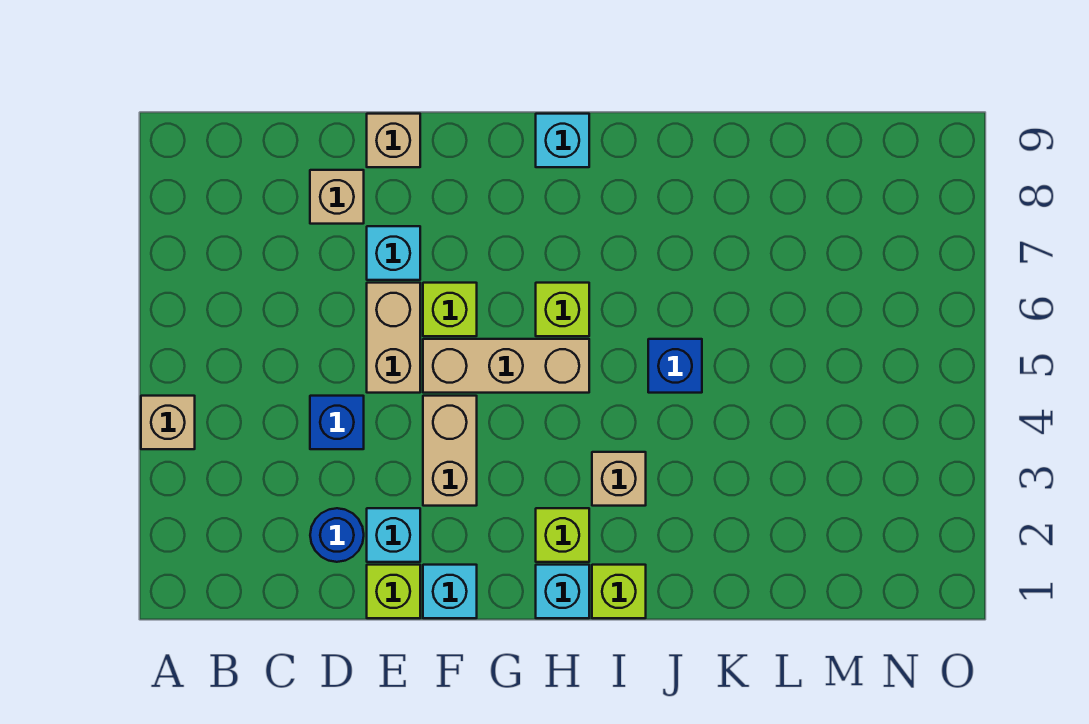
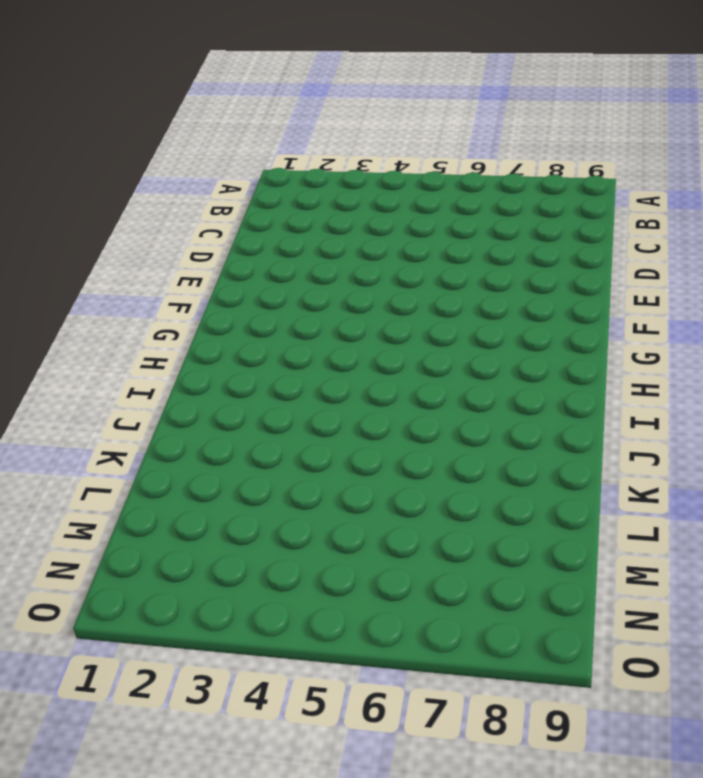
none -> tan 1x1 brick [141,396,195,449]
none -> blue 1x1 round brick [310,508,364,562]
none -> blue 1x1 brick [310,396,364,449]

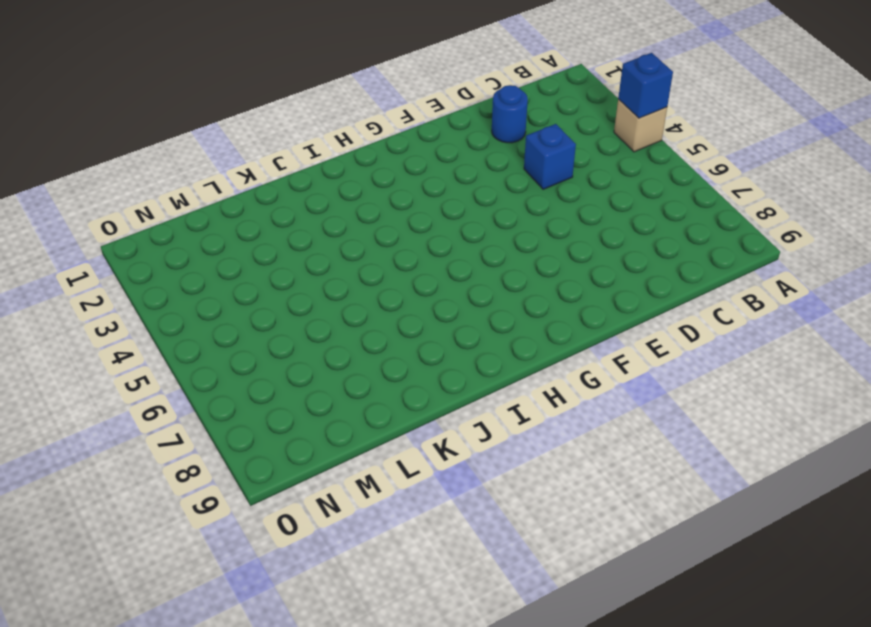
blue 1x1 brick [618,53,673,118] -> blue 1x1 brick moved to [648,339,702,393]
none -> tan 1x1 brick [310,170,364,224]
none -> lime 1x1 brick [367,565,420,618]
none -> cyan 1x1 brick [367,508,420,562]

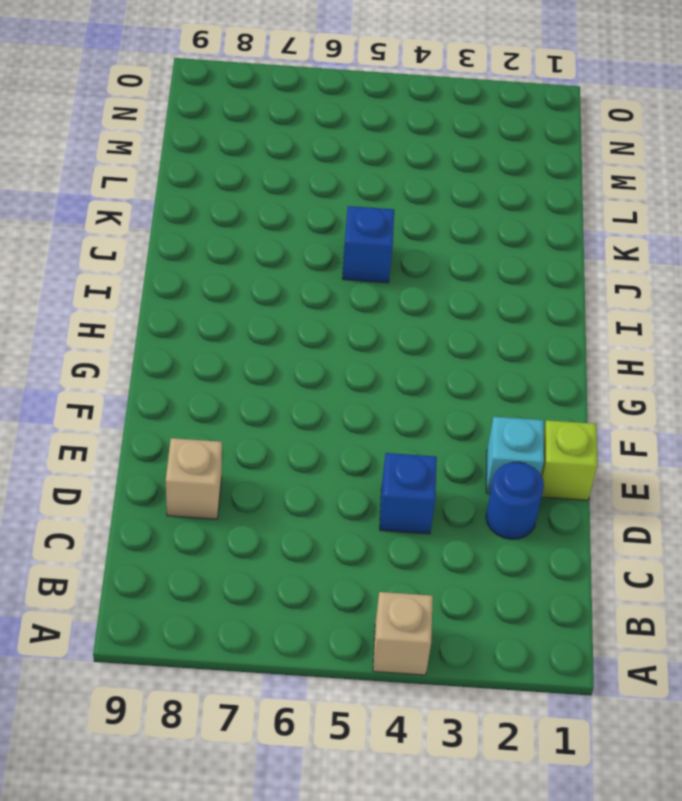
none -> tan 1x2 brick [367,283,420,393]
none -> cyan 1x1 brick [367,226,420,280]
none -> tan 1x1 brick [367,114,420,167]

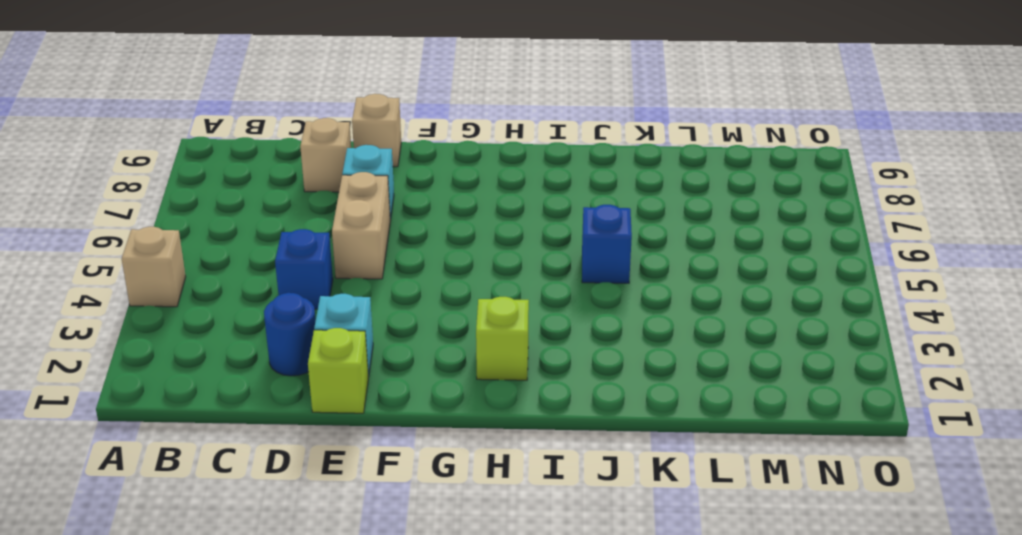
none -> cyan 1x1 brick [423,565,477,618]
none -> tan 1x2 brick [423,396,477,506]
none -> tan 1x3 brick [423,339,589,393]

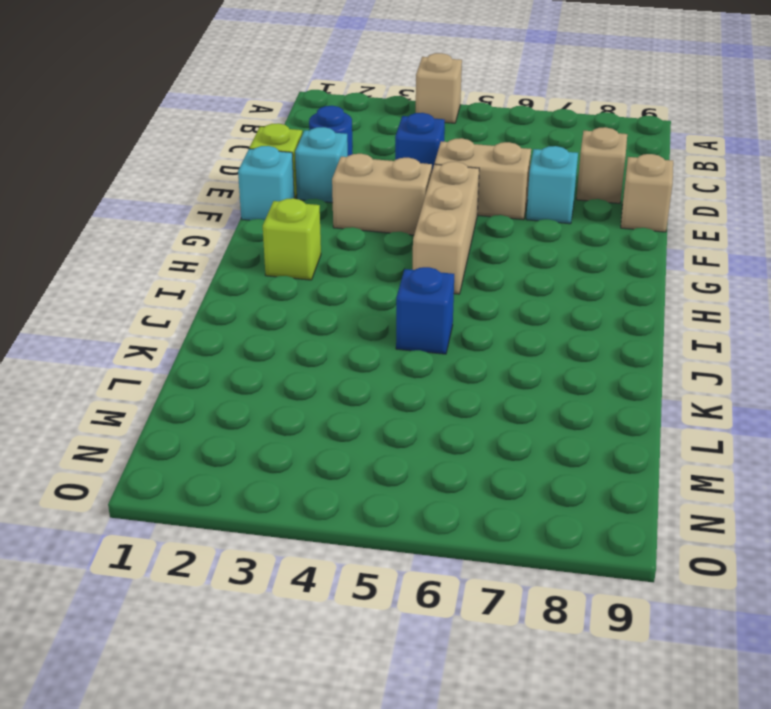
none -> lime 1x1 brick [423,283,477,336]
none -> cyan 1x1 brick [536,565,589,618]
none -> lime 1x1 brick [536,283,589,336]

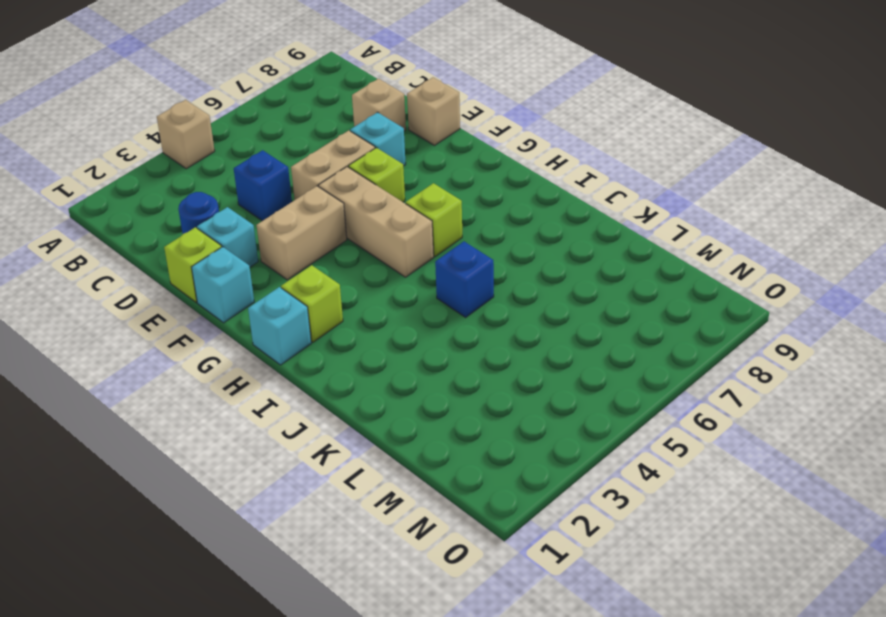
none -> cyan 1x1 brick [536,114,589,167]
none -> lime 1x1 brick [592,565,646,618]
none -> tan 1x1 brick [592,452,646,506]

